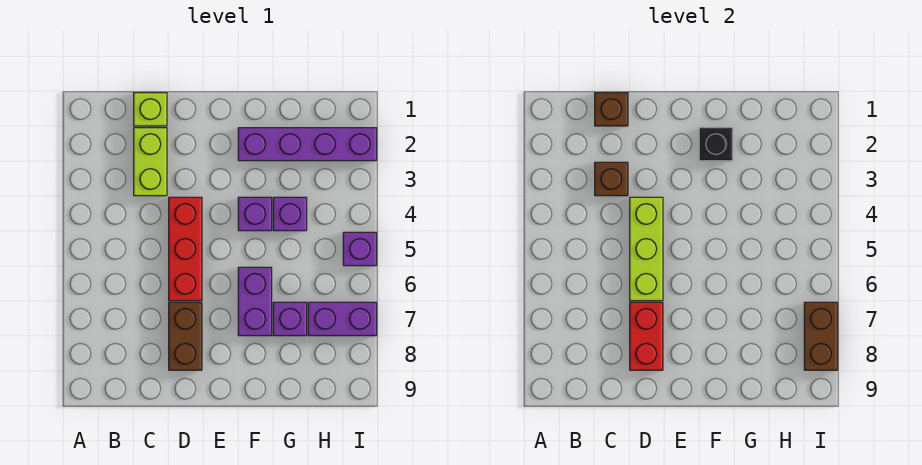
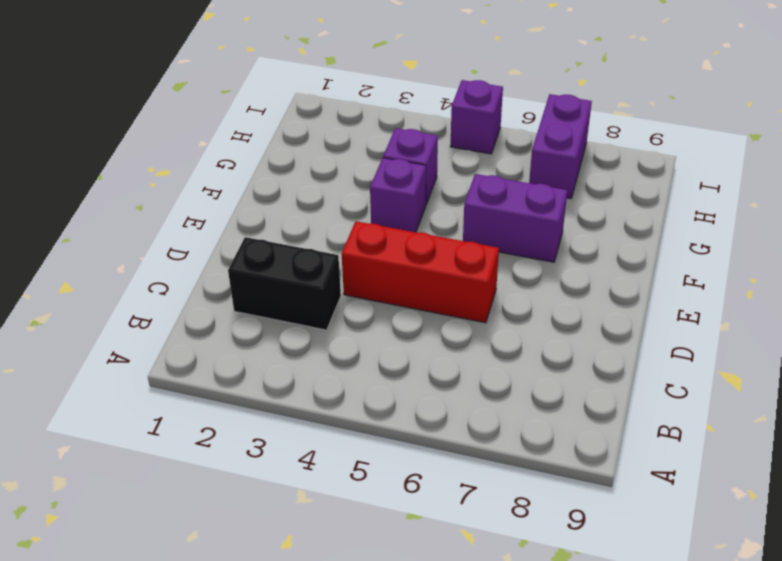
black 1x2 brick [228,237,341,330] -> lime 1x2 brick [134,128,167,196]
none -> lime 1x1 brick [134,93,167,126]
none -> brown 1x2 brick [169,302,202,370]
none -> purple 1x4 brick [238,128,377,161]

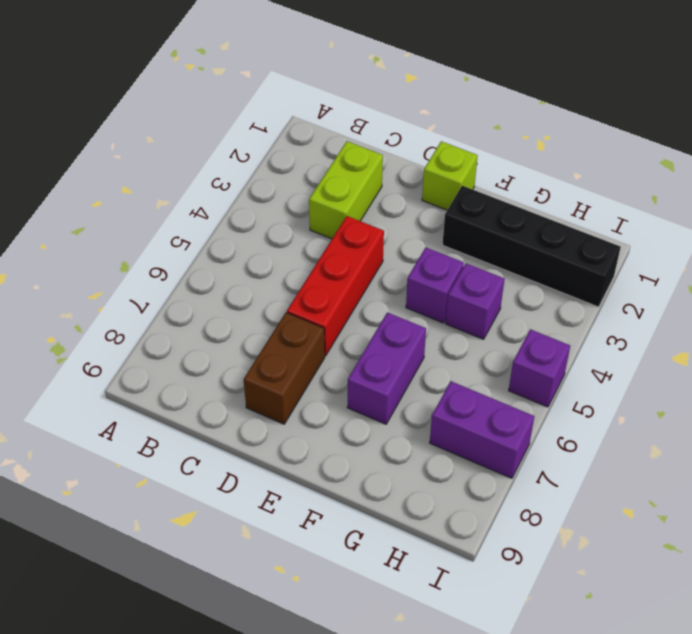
lime 1x1 brick [422,141,478,210] -> lime 1x1 brick moved to [134,93,167,126]
black 1x4 brick [442,186,621,307] -> purple 1x4 brick [238,128,377,161]
none -> purple 1x1 brick [273,302,307,336]
none -> brown 1x1 brick [595,93,628,126]
none -> brown 1x1 brick [595,162,628,196]

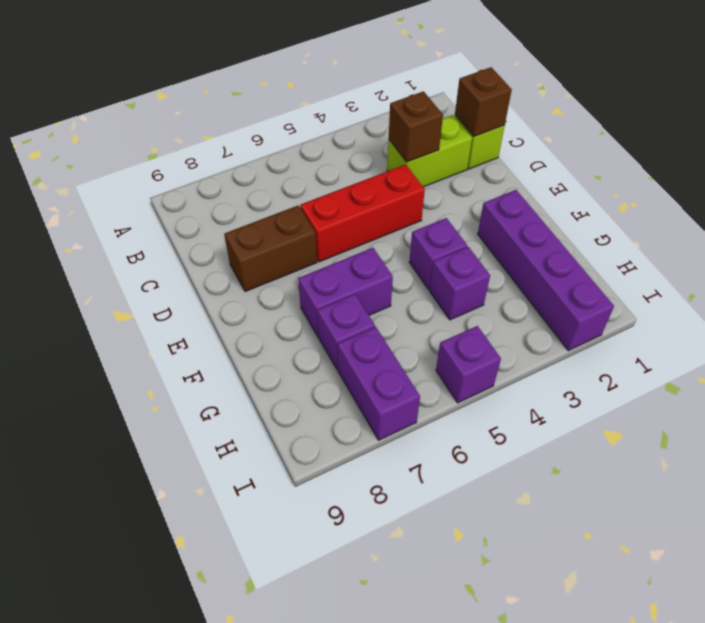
none -> lime 1x3 brick [630,197,663,301]
none -> red 1x2 brick [630,302,663,370]
none -> black 1x1 brick [699,128,733,161]

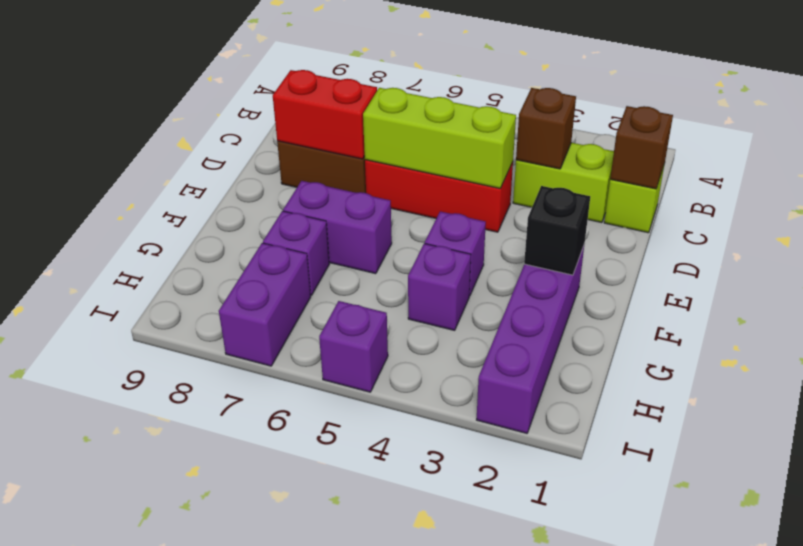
none -> brown 1x2 brick [804,302,838,370]

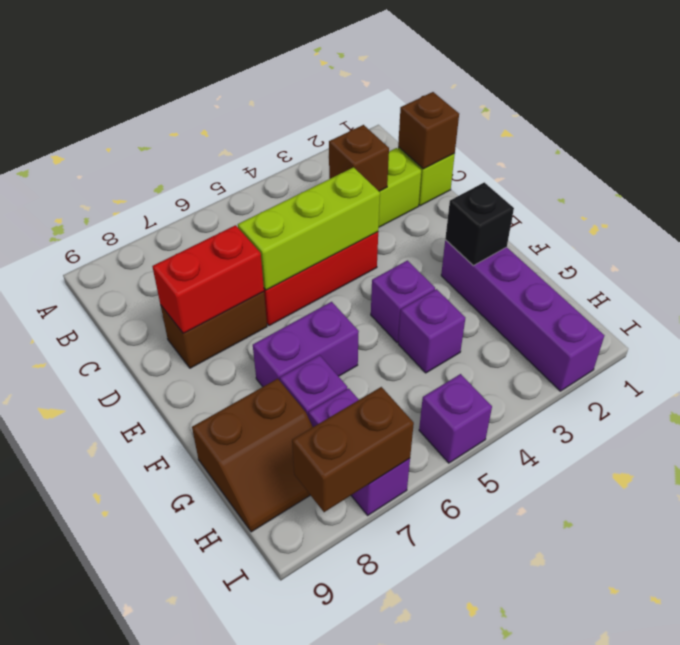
brown 2x2 slope [192,379,313,532] -> none

